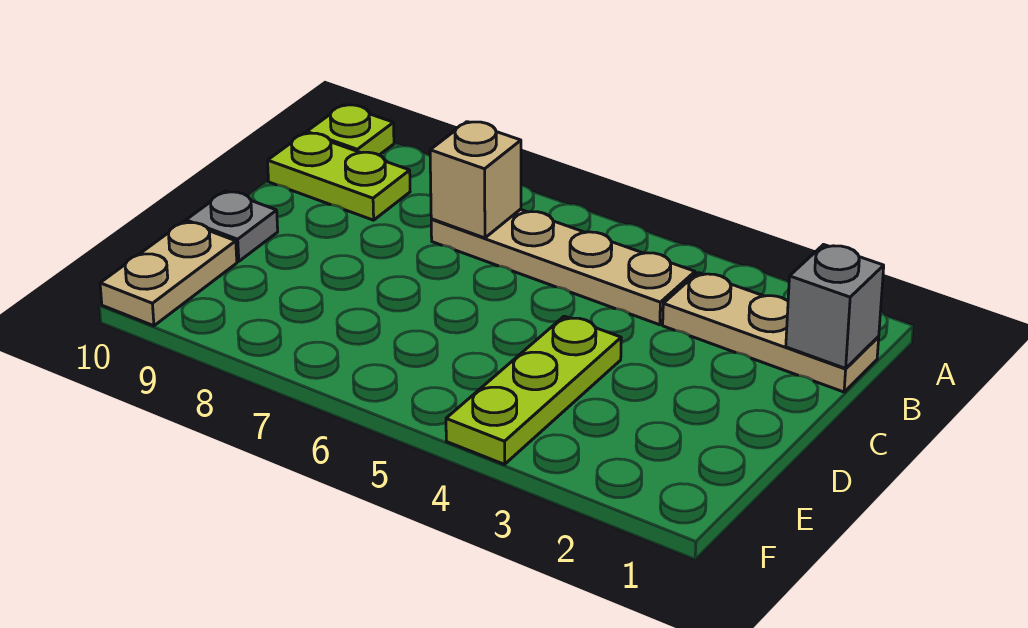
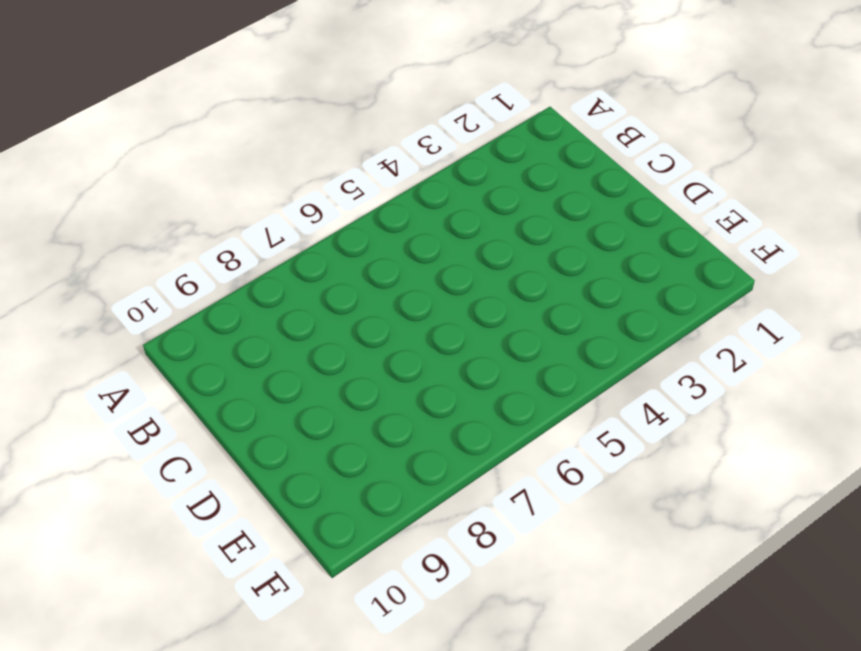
none -> lime 1x1 plate [307,105,394,155]
none -> tan 1x3 plate [663,273,879,392]

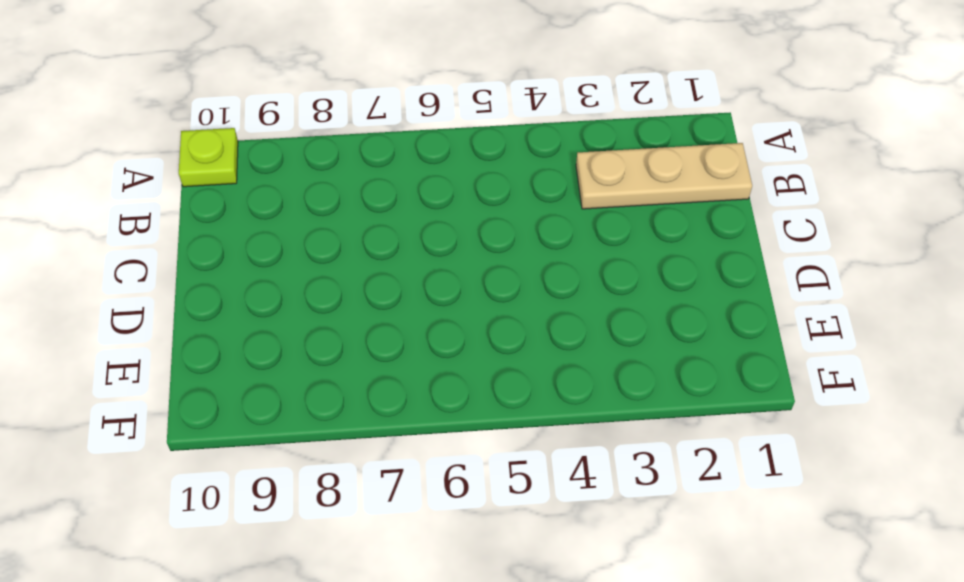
none -> tan 1x4 plate [431,209,695,325]
none -> lime 1x2 plate [268,133,410,220]

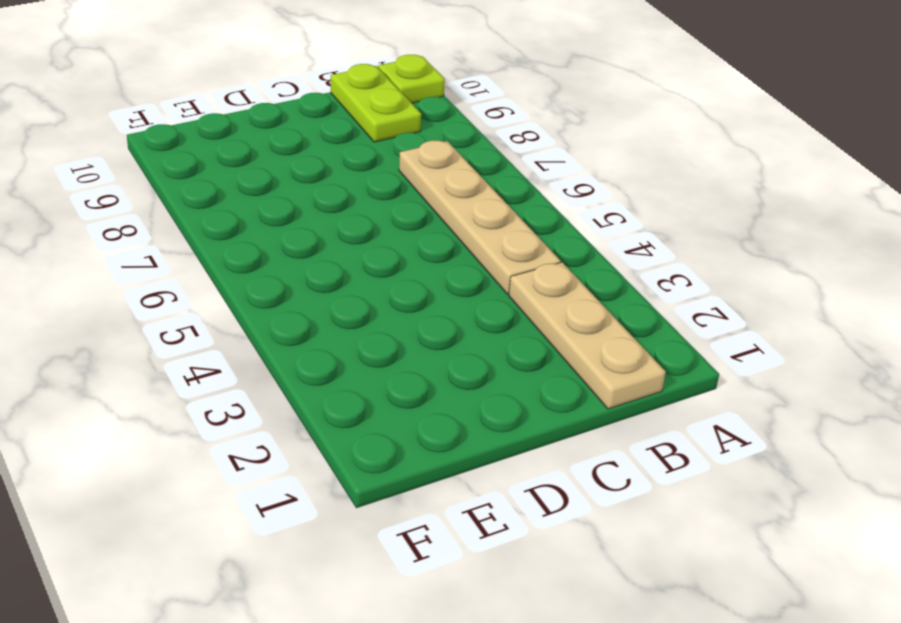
none -> lime 1x3 plate [446,316,621,464]
none -> grey 1x1 plate [186,191,278,261]

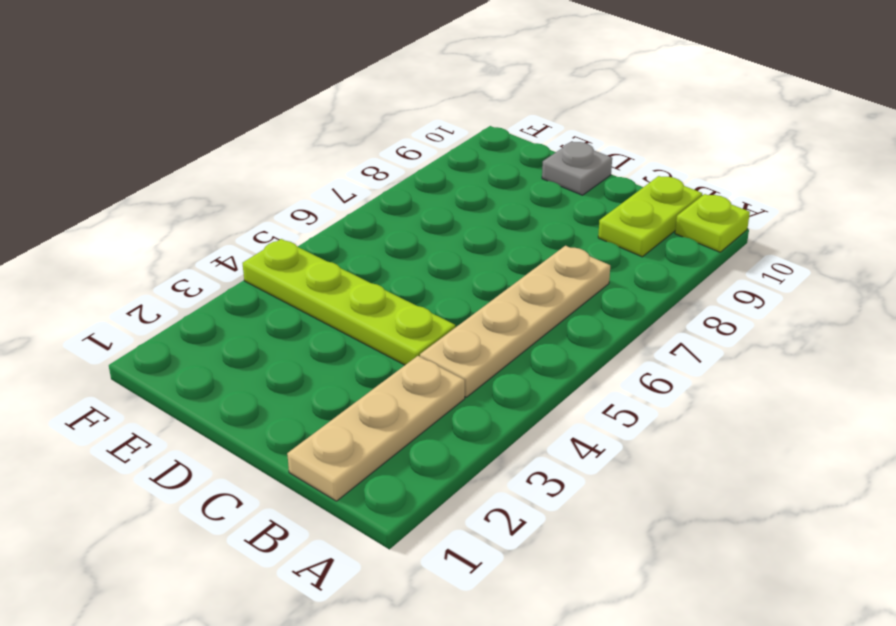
lime 1x4 plate [243,239,455,365] -> lime 1x3 plate [446,316,621,464]
none -> tan 1x2 plate [100,222,237,326]
none -> grey 1x1 brick [786,245,884,368]

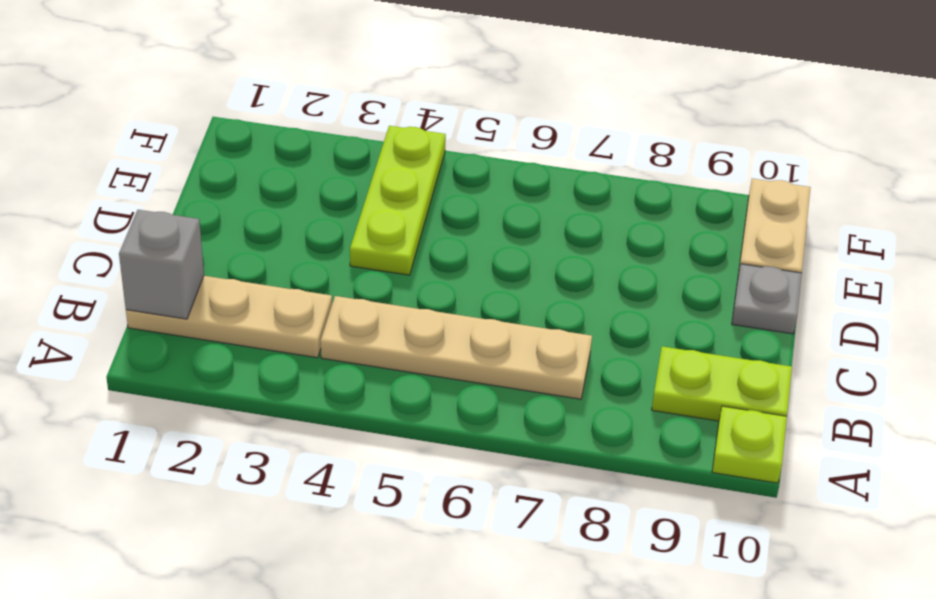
none -> tan 1x1 brick [430,122,521,238]

